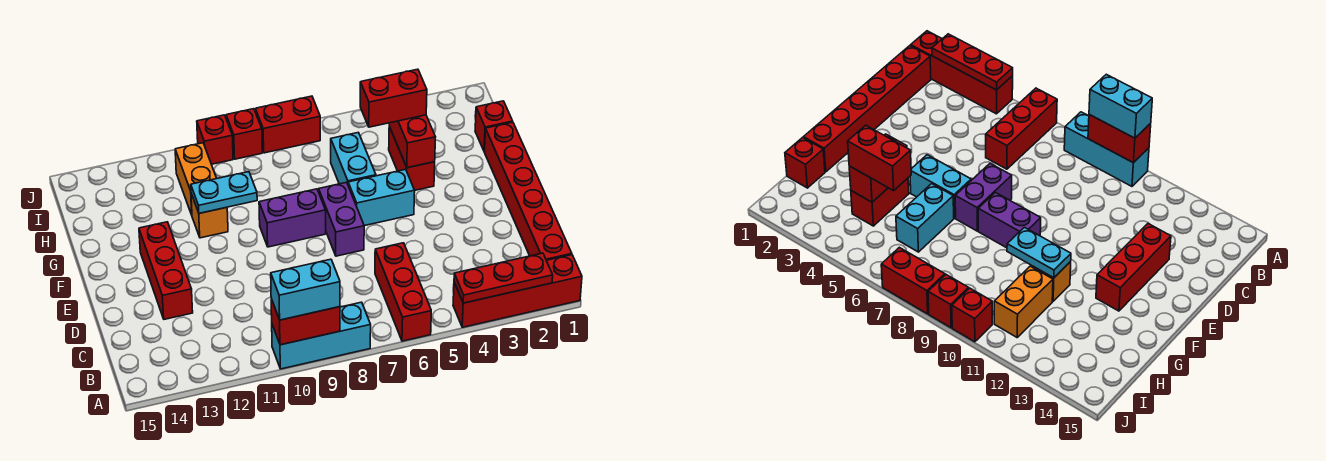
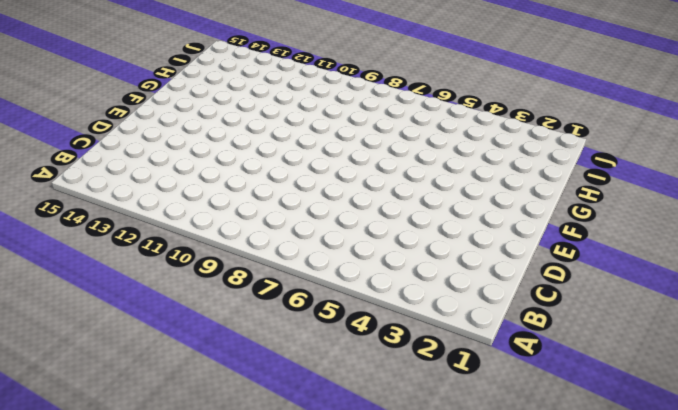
none -> red 1x4 brick [453,255,582,327]
none -> red 1x3 brick [375,243,431,341]
none -> cyan 1x3 brick [272,302,371,369]

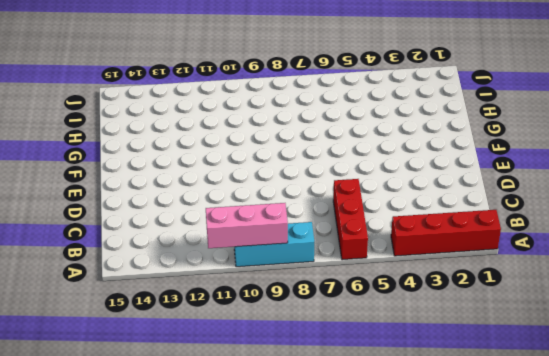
pink 1x3 brick [206,203,288,248] -> red 1x2 brick [271,299,340,345]
none -> red 1x6 brick [484,122,572,260]
none -> red 1x3 brick [139,222,193,319]
none -> purple 1x2 brick [319,182,364,256]

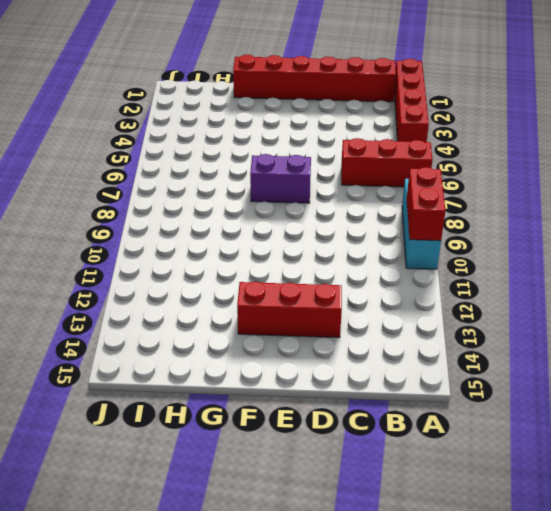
none -> cyan 1x2 brick [348,169,415,226]
none -> purple 1x2 brick [259,189,326,247]
none -> red 1x2 brick [389,127,435,190]

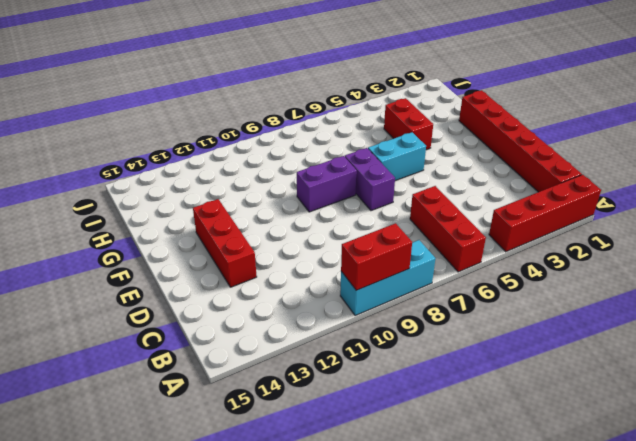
none -> cyan 1x2 brick [331,133,376,184]
none -> orange 1x1 brick [191,194,228,238]
none -> red 1x1 brick [475,101,513,151]

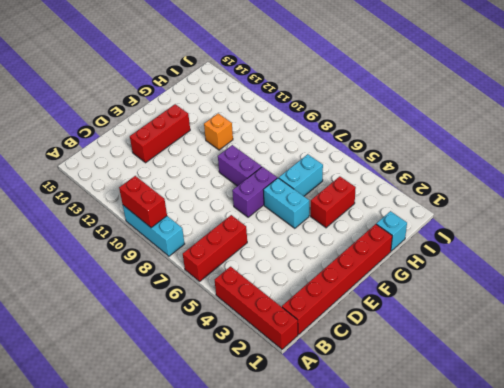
cyan 1x1 brick [377,211,407,251] -> red 1x1 brick [475,101,513,151]
none -> orange 1x2 brick [175,143,217,215]
none -> red 1x2 brick [255,96,320,153]
none -> red 1x1 brick [226,109,262,159]

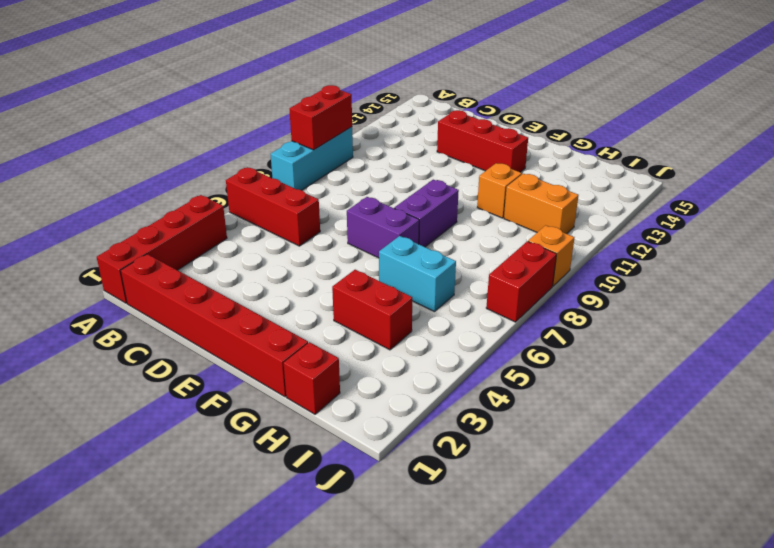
orange 1x1 brick [528,225,575,286] -> red 1x1 brick [226,109,262,159]
none -> cyan 1x2 brick [348,169,415,226]
none -> red 1x1 brick [197,115,233,164]
none -> red 1x3 plate [454,253,553,303]

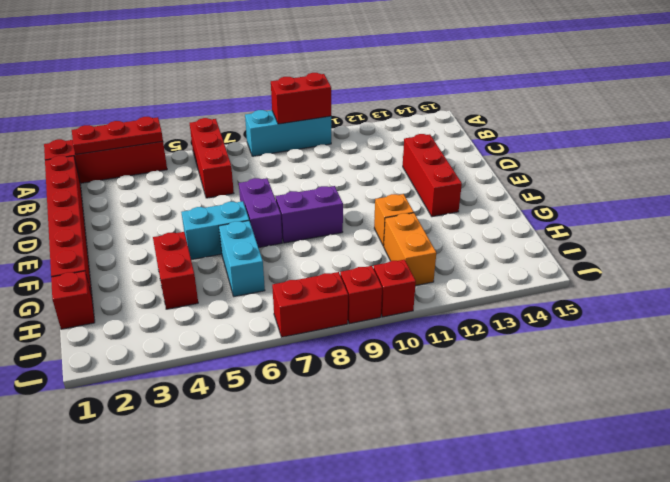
none -> red 1x2 brick [389,115,436,168]
none -> cyan 1x2 plate [191,172,257,213]
none -> cyan 1x2 brick [271,259,340,320]

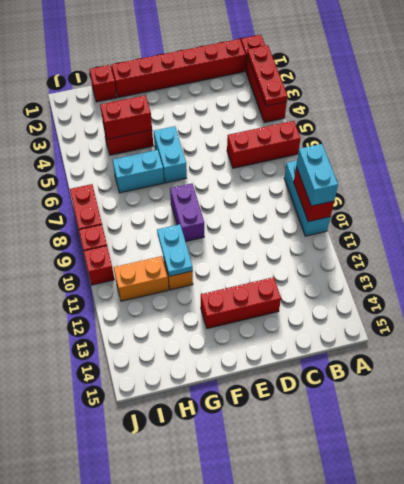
none -> purple 1x2 brick [319,182,364,256]
none -> red 1x2 brick [360,69,427,127]

